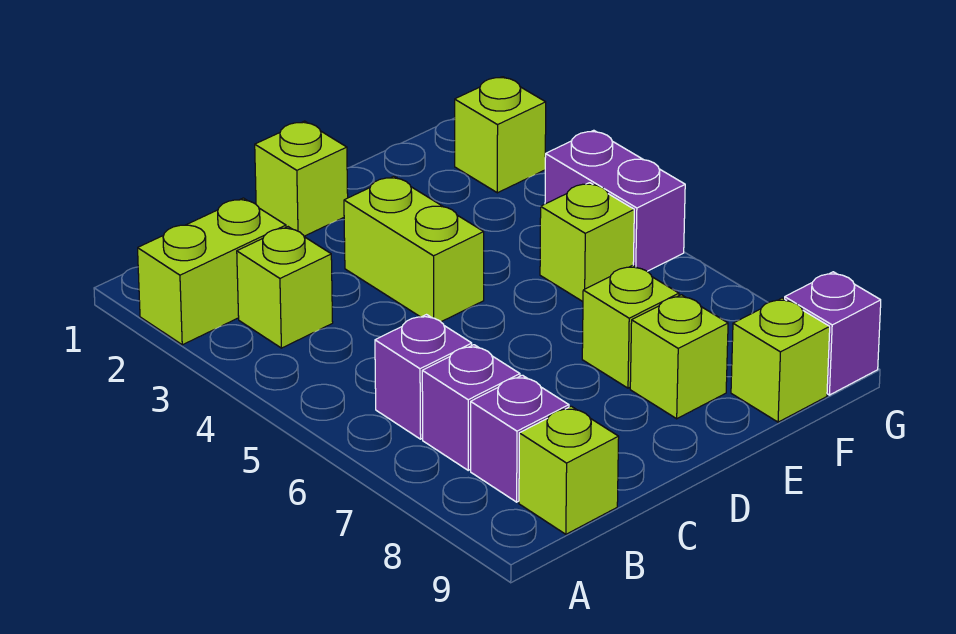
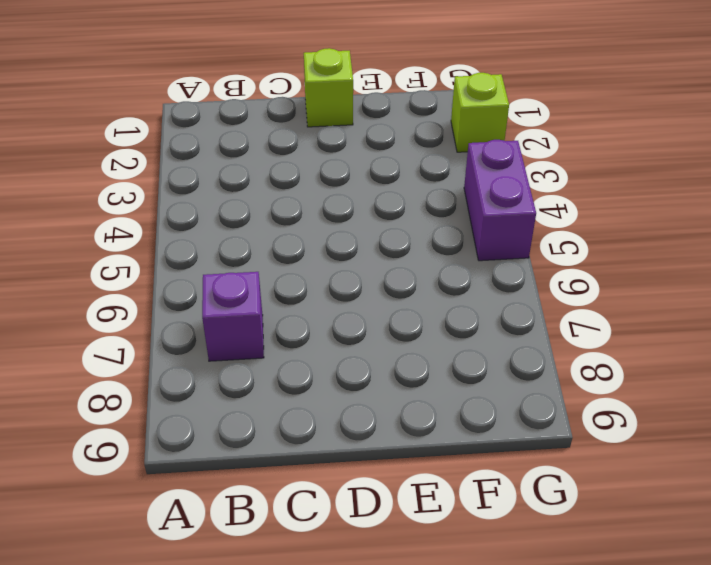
none -> lime 1x2 brick [138,198,286,345]
none -> lime 1x1 brick [237,227,333,348]
none -> purple 1x1 brick [375,315,472,439]

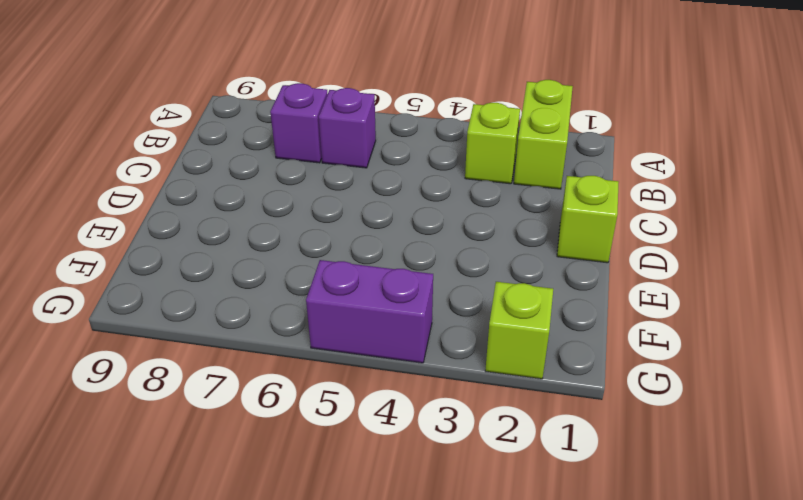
none -> purple 1x1 brick [471,375,569,502]
none -> lime 1x1 brick [519,406,619,534]
none -> lime 1x2 brick [344,176,484,322]

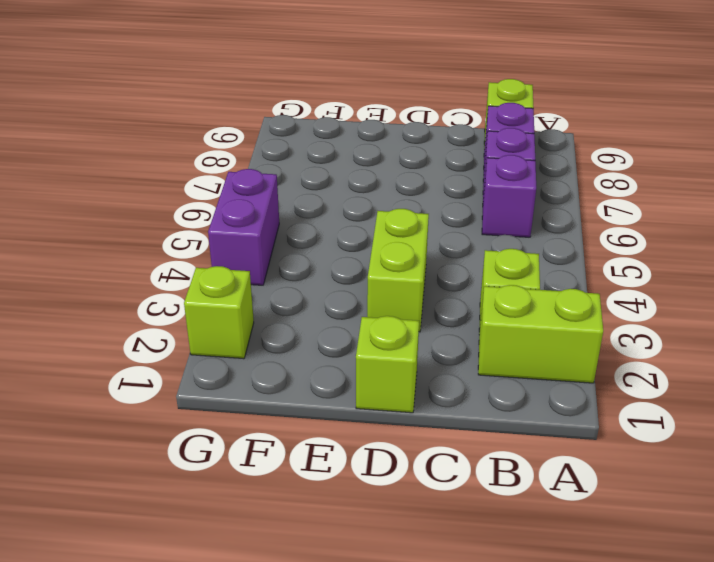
none -> lime 1x1 brick [582,265,679,388]
none -> lime 1x1 brick [630,295,728,419]
none -> lime 1x1 brick [540,183,634,302]

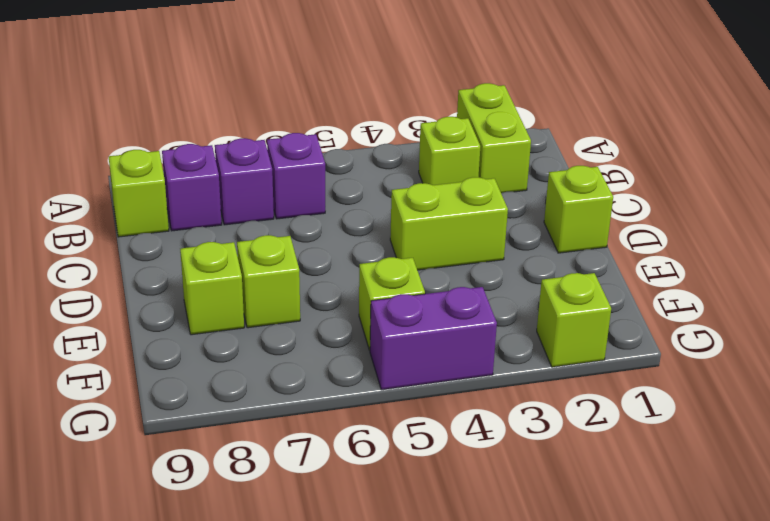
none -> lime 1x1 brick [731,298,830,422]
none -> purple 1x1 brick [785,272,881,395]

